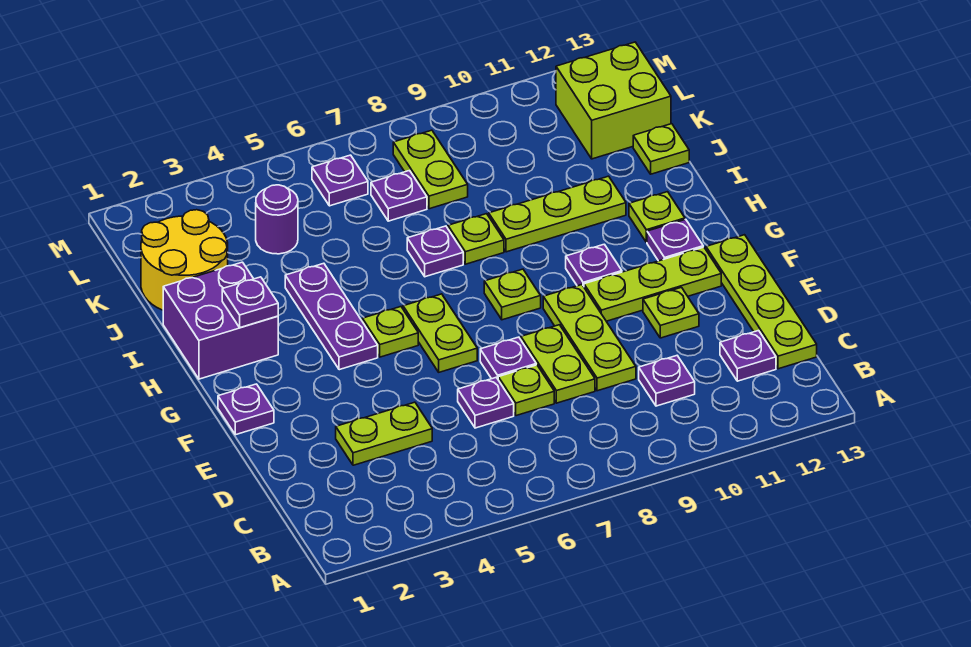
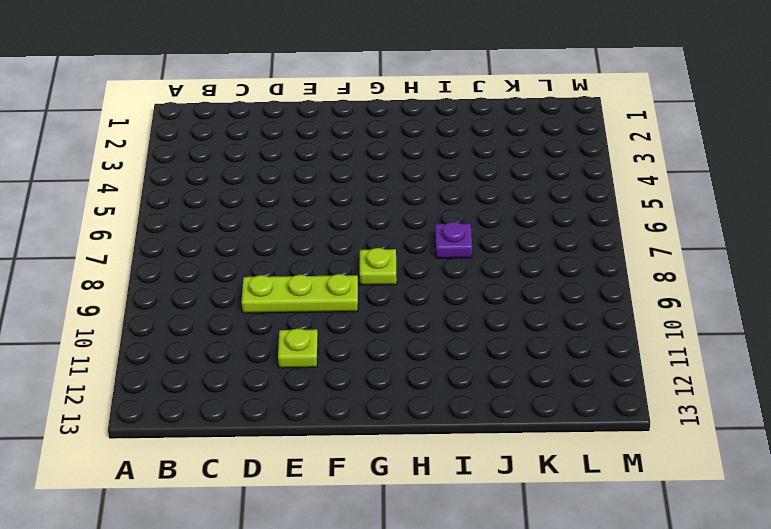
none -> purple 1x1 plate [639,356,695,406]
none -> purple 1x1 plate [720,331,776,381]
none -> lime 1x4 plate [706,235,817,369]
none -> lime 1x2 plate [336,402,432,465]

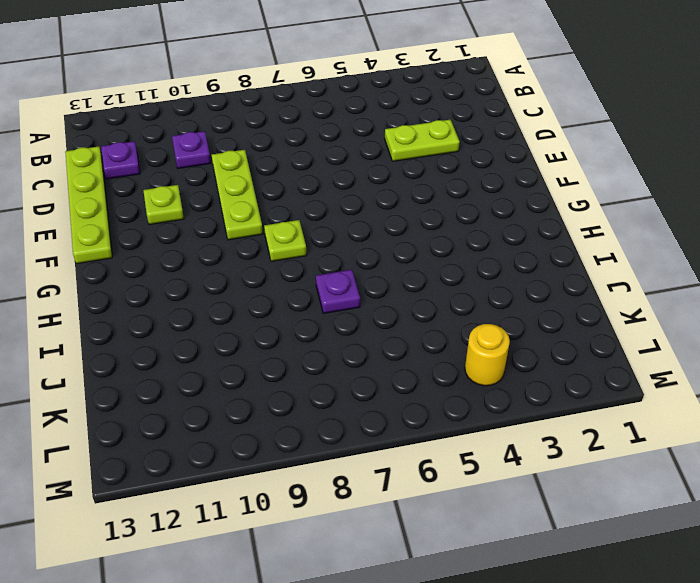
yellow 1x1 round brick [465,324,510,386] -> none
none -> purple 1x1 plate [458,378,514,428]
none -> lime 1x1 plate [498,365,554,416]
none -> lime 1x2 plate [521,325,595,403]
none -> purple 1x1 plate [480,337,536,379]

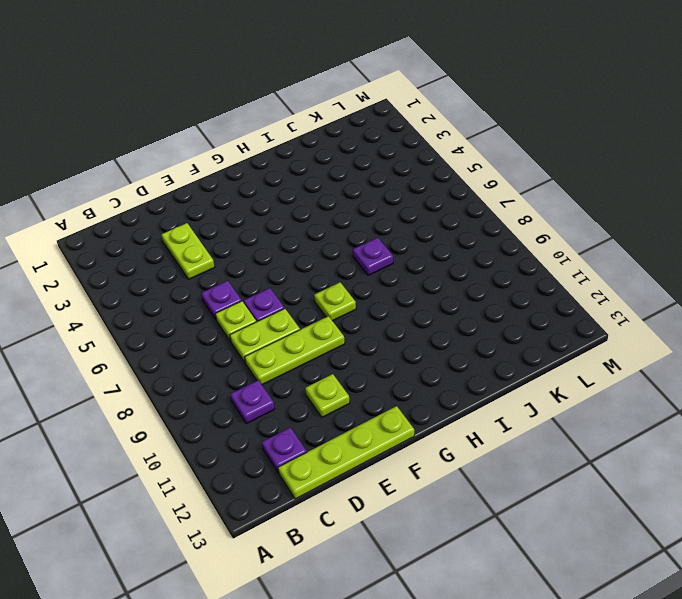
none -> purple 1x1 plate [218,384,274,435]
none -> lime 1x2 plate [403,294,477,372]
none -> lime 1x3 plate [584,247,721,321]
none -> purple 1x3 plate [285,263,378,370]

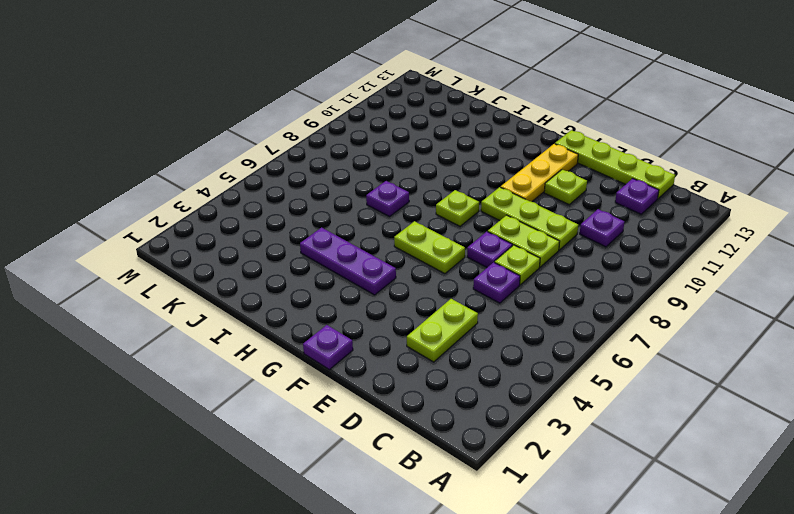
yellow 1x3 plate [501,144,578,202] -> lime 1x3 plate [584,247,721,321]
none -> lime 1x1 plate [362,307,418,357]
none -> purple 1x1 plate [566,244,622,287]
none -> purple 1x1 plate [647,219,703,261]
none -> purple 2x2 brick [163,262,278,379]

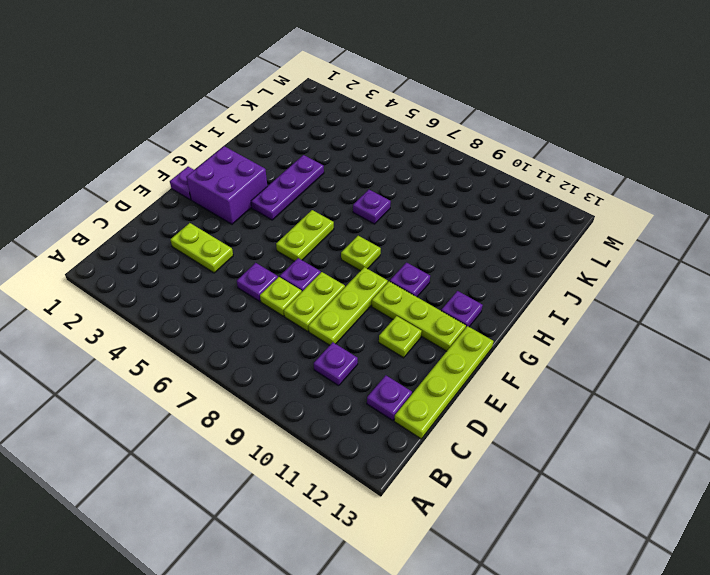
purple 2x2 brick [186,146,267,224] -> purple 2x2 brick moved to [163,262,278,379]
none -> lime 1x1 plate [362,307,418,357]
none -> lime 1x1 plate [629,192,685,242]
none -> lime 1x1 plate [448,214,504,264]
none -> lime 1x3 plate [489,176,626,252]

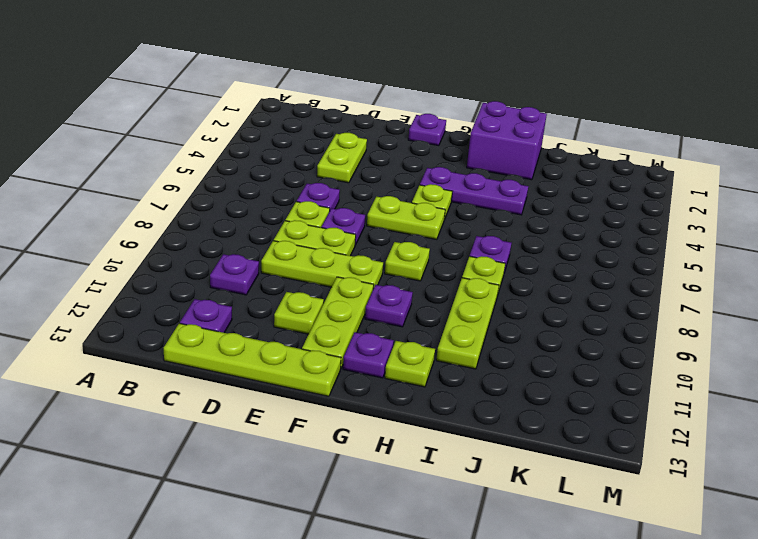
none -> yellow 2x2 round brick [141,210,228,310]
none -> lime 1x1 plate [633,124,689,174]
none -> purple 1x1 round brick [256,185,298,254]
none -> purple 1x1 plate [371,171,427,221]

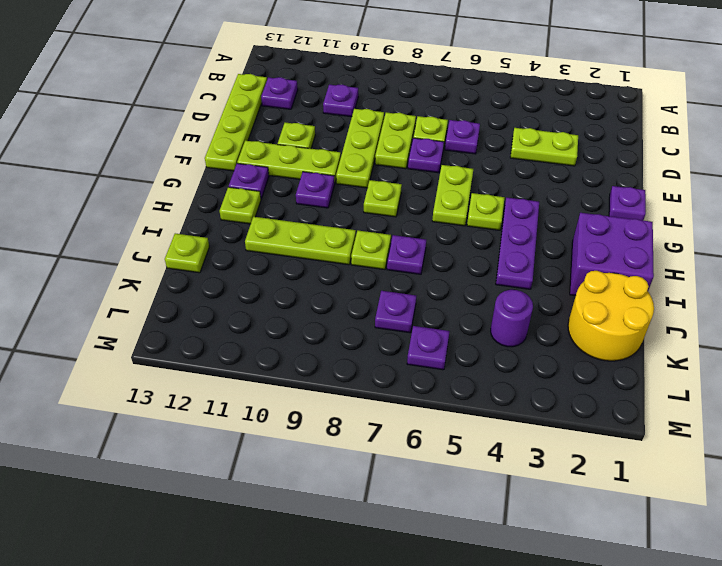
none -> lime 1x2 plate [393,130,468,209]
none -> lime 2x2 brick [556,42,671,159]
none -> purple 1x1 plate [222,277,278,327]

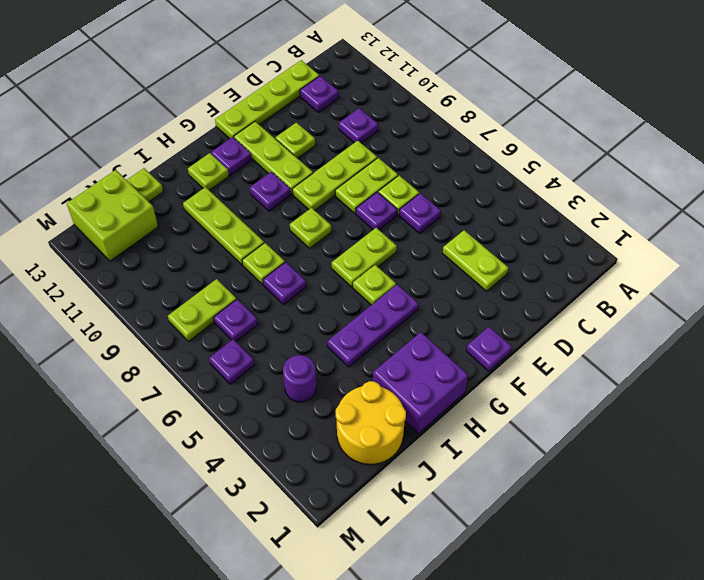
none -> purple 1x1 plate [222,277,278,327]

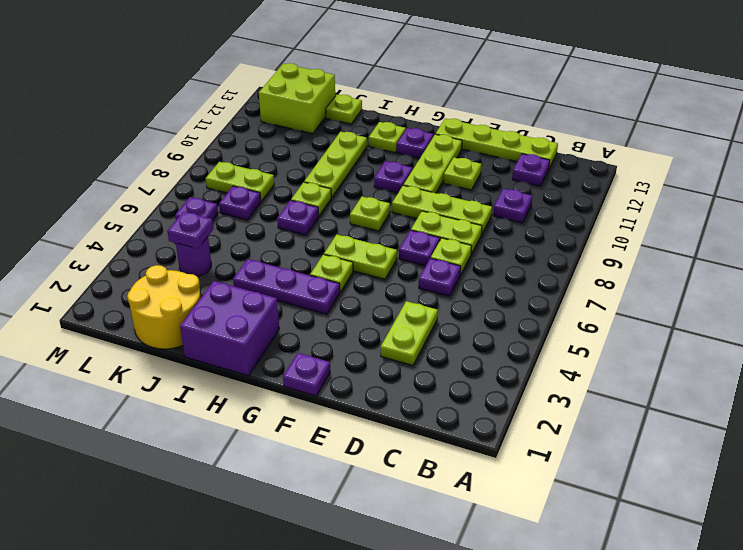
purple 1x1 plate [167,212,213,249] -> purple 1x1 plate moved to [222,277,278,327]

